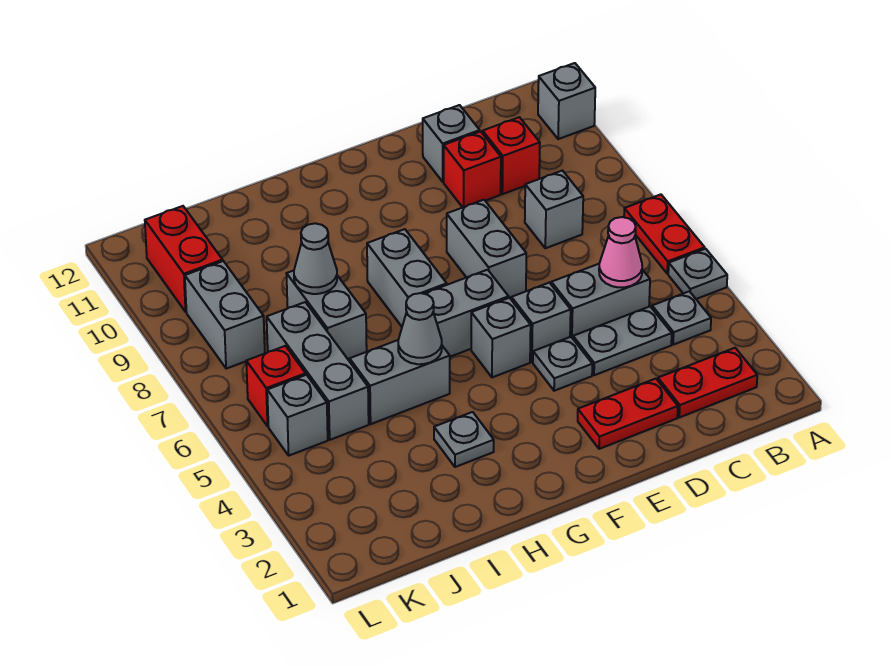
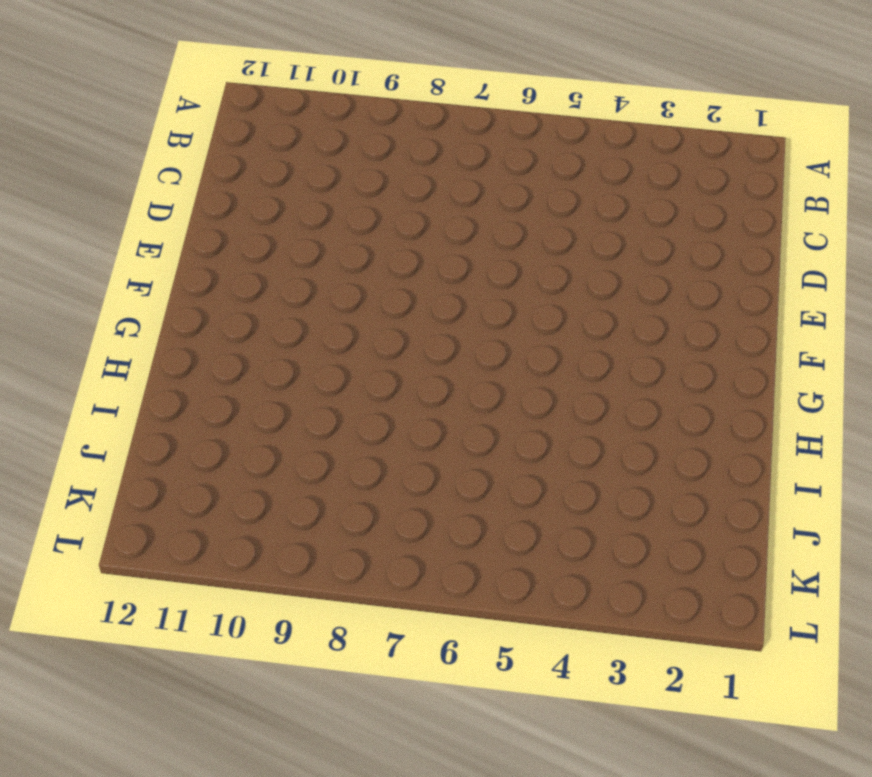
none -> grey 1x1 plate [668,249,727,299]
none -> red 1x2 plate [624,194,705,274]
none -> grey 1x1 brick [538,63,595,139]

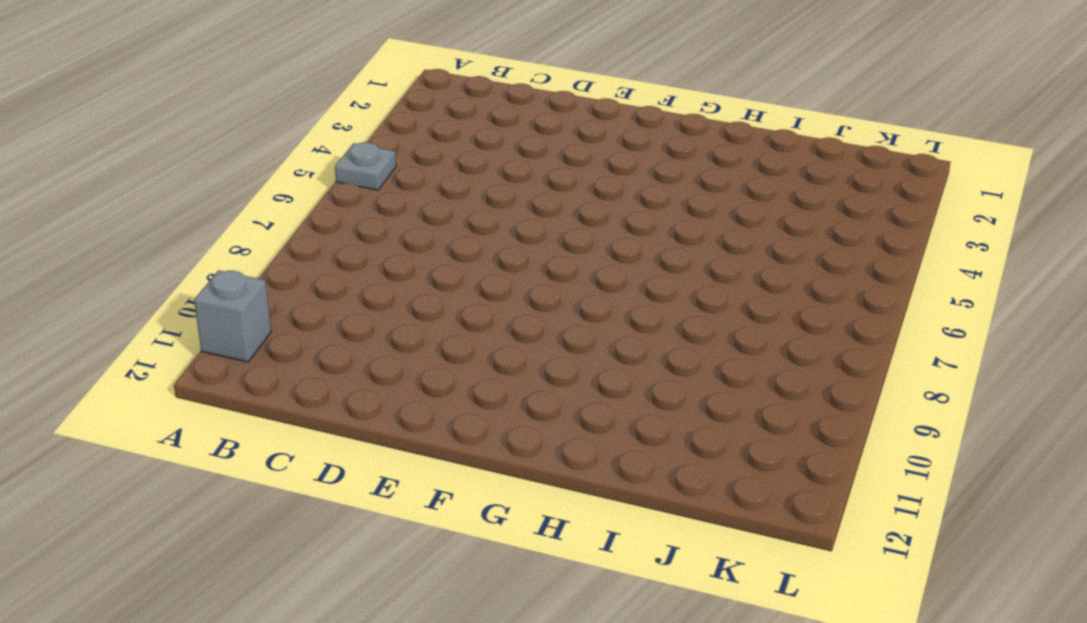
none -> red 1x2 plate [624,194,705,274]
none -> red 1x2 plate [658,348,757,417]
none -> grey 1x1 plate [652,291,711,345]

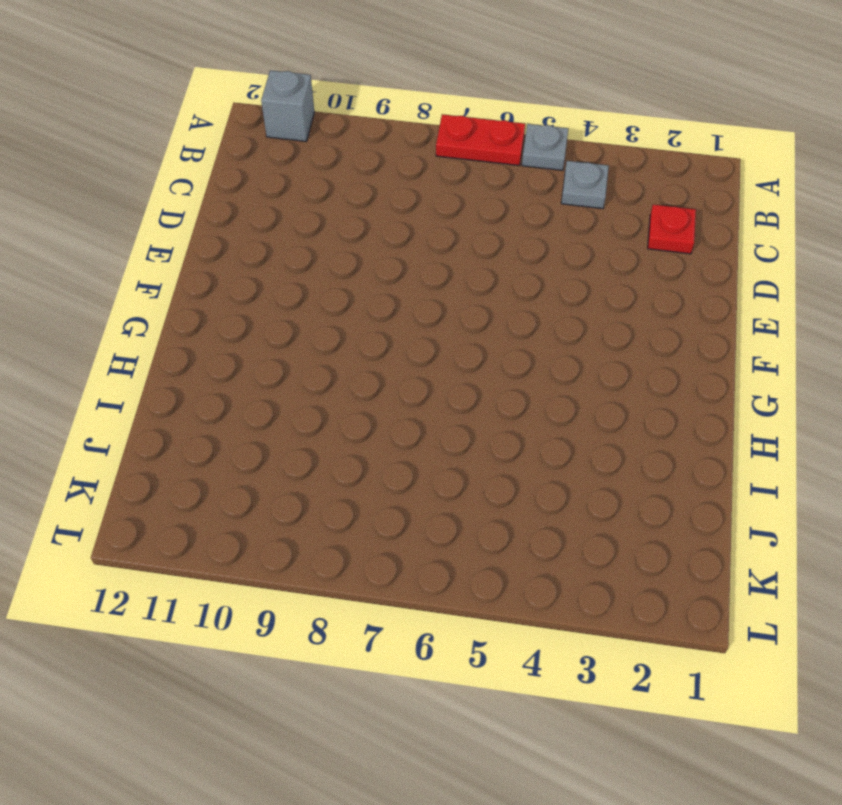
red 1x1 plate [648,204,696,254] -> red 1x2 plate [658,348,757,417]
none -> grey 1x2 plate [573,307,672,375]
none -> grey 1x2 brick [551,264,650,338]
none -> grey 1x1 brick [525,171,583,248]

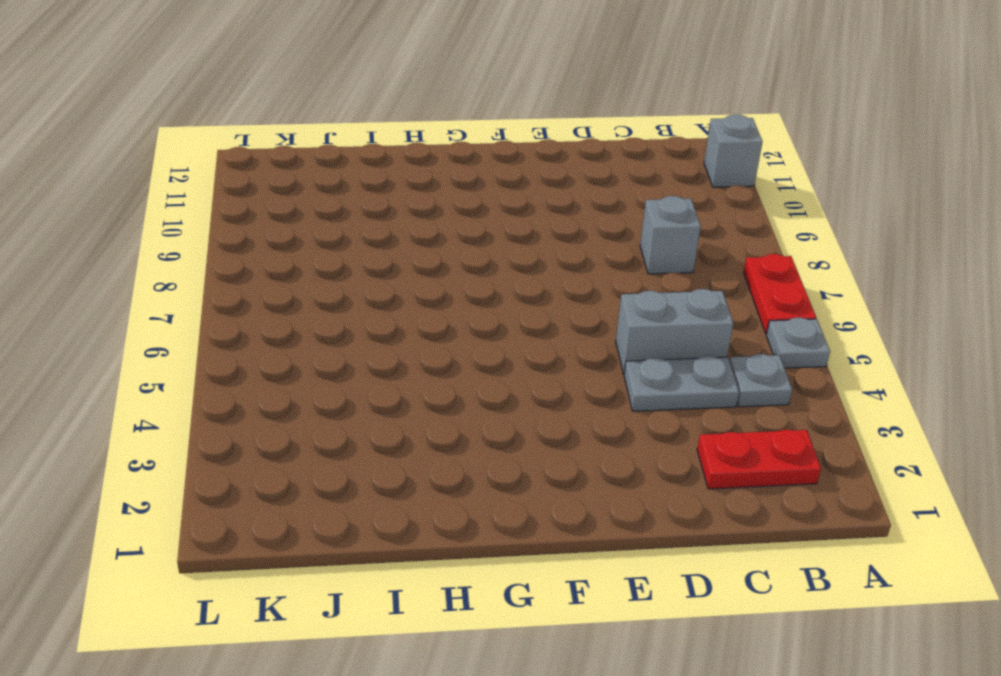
none -> red 1x1 brick [483,117,540,194]
none -> red 1x2 plate [578,379,678,449]
none -> red 1x1 brick [444,131,501,207]

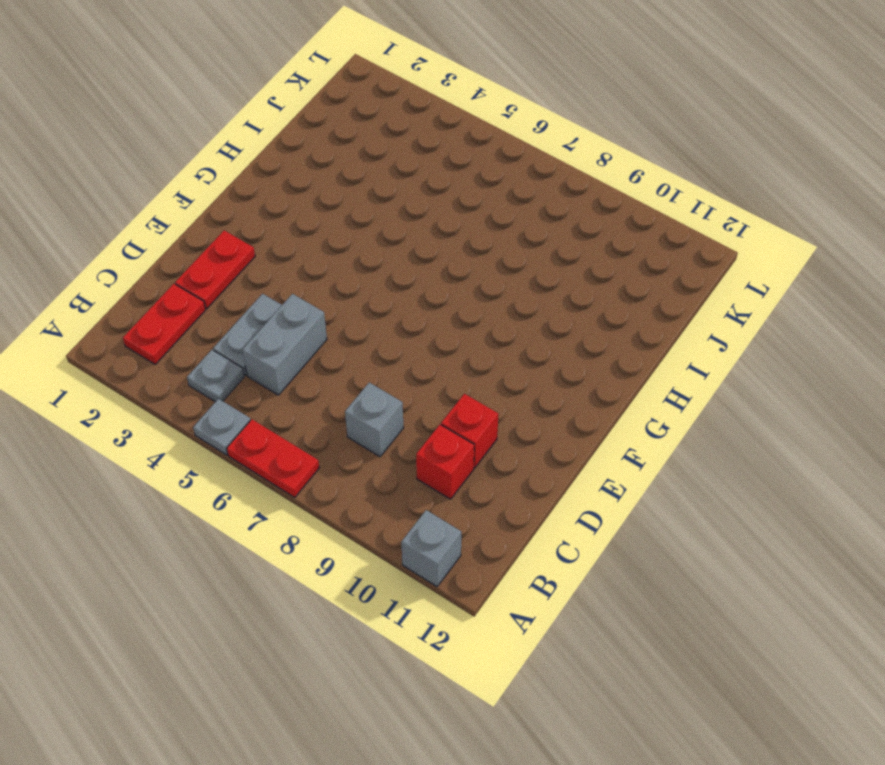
none -> grey 1x1 brick [423,105,480,182]
none -> grey 1x1 plate [533,337,592,391]
none -> grey 1x1 brick [511,283,571,362]

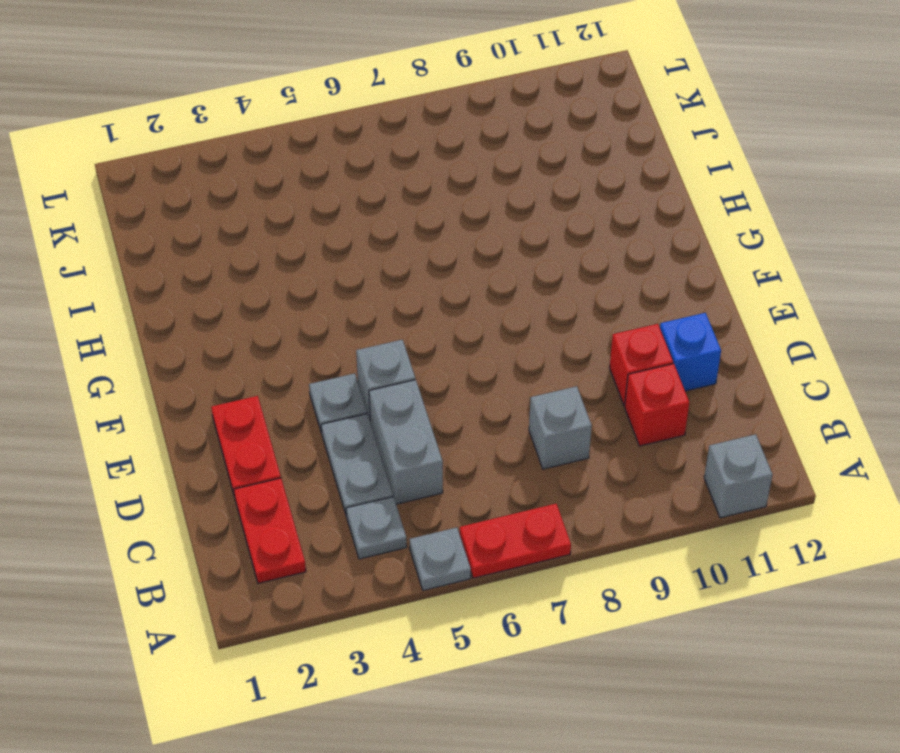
blue 1x1 brick [660,313,721,391] -> grey 1x1 brick [423,105,480,182]
none -> grey 1x2 brick [447,200,526,298]
none -> grey 1x1 brick [471,298,531,377]
none -> grey 1x2 brick [424,270,509,357]

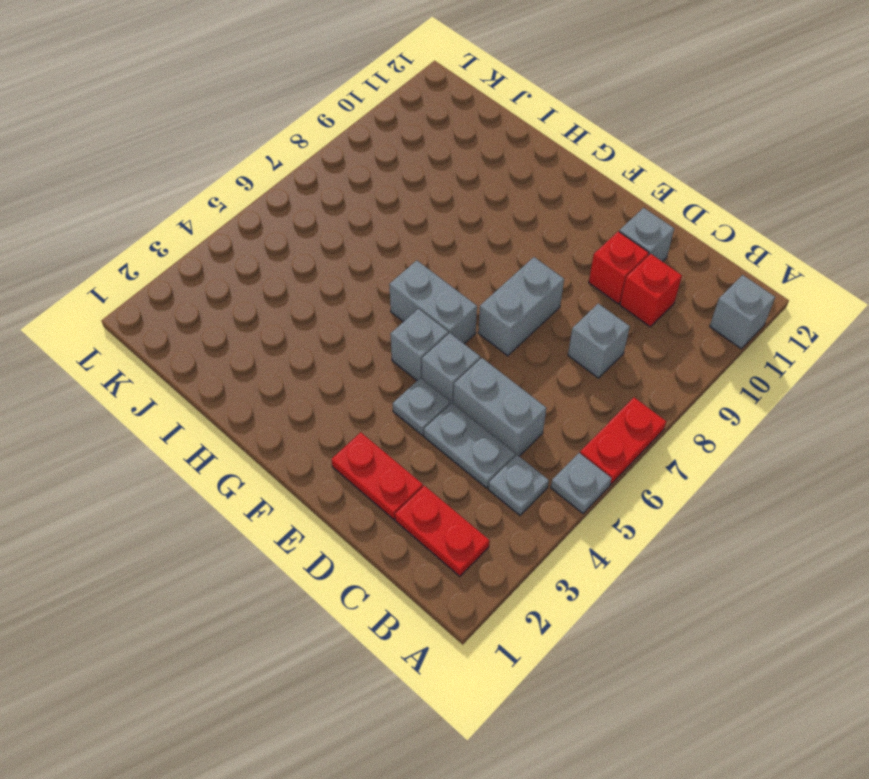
none -> grey 1x2 brick [367,229,447,327]
none -> grey 1x1 plate [434,412,494,467]
none -> grey 1x2 brick [350,340,450,424]

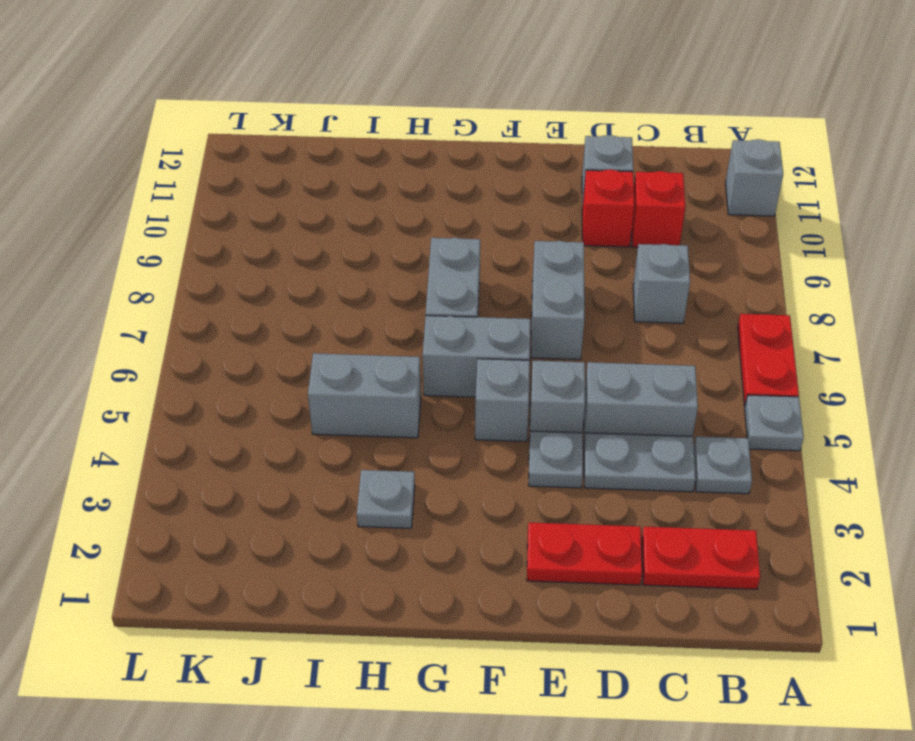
none -> grey 1x2 brick [286,270,367,359]
none -> grey 1x3 brick [267,302,369,440]
none -> grey 1x1 brick [267,375,328,456]

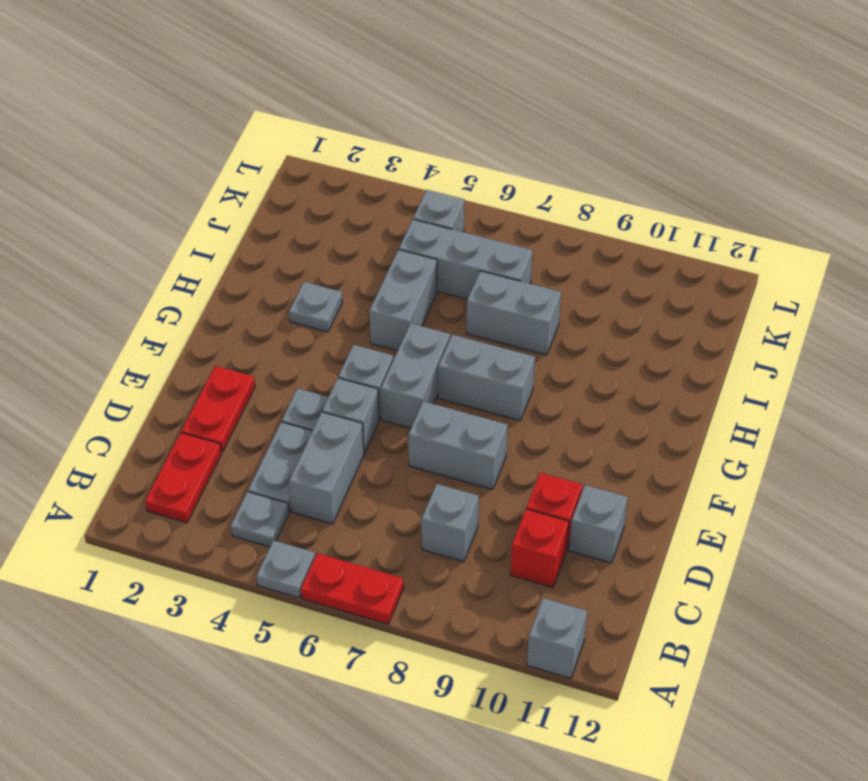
none -> red 1x1 brick [246,346,306,426]
none -> grey 1x2 brick [185,261,265,369]
none -> red 1x2 brick [145,206,223,312]

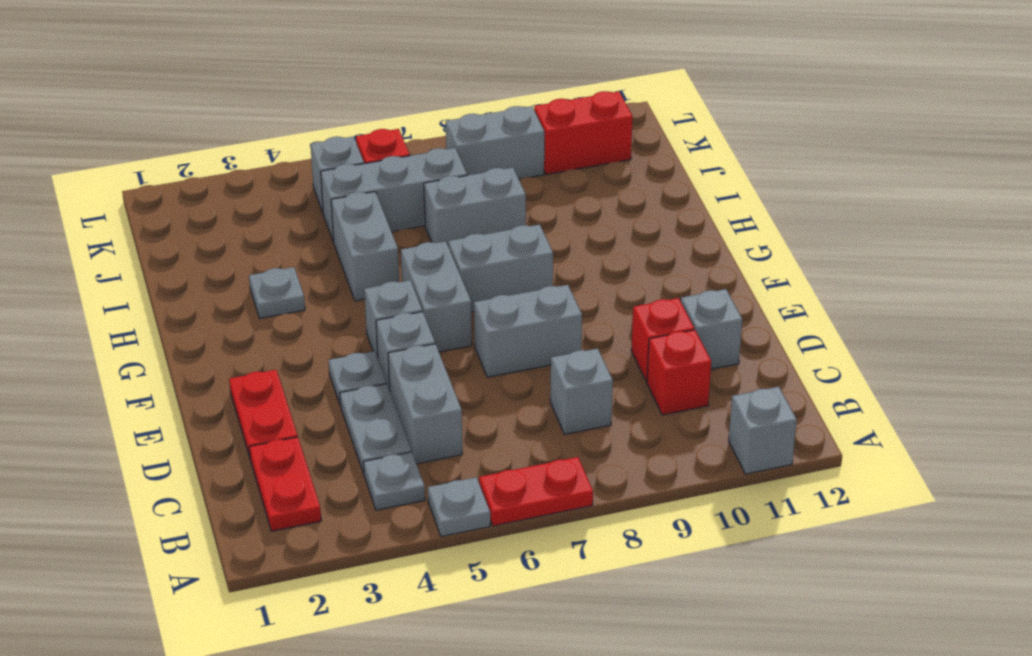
none -> pink 1x1 cone [599,217,642,287]
none -> grey 1x1 cone [398,293,442,364]
none -> grey 1x1 cone [294,223,337,294]

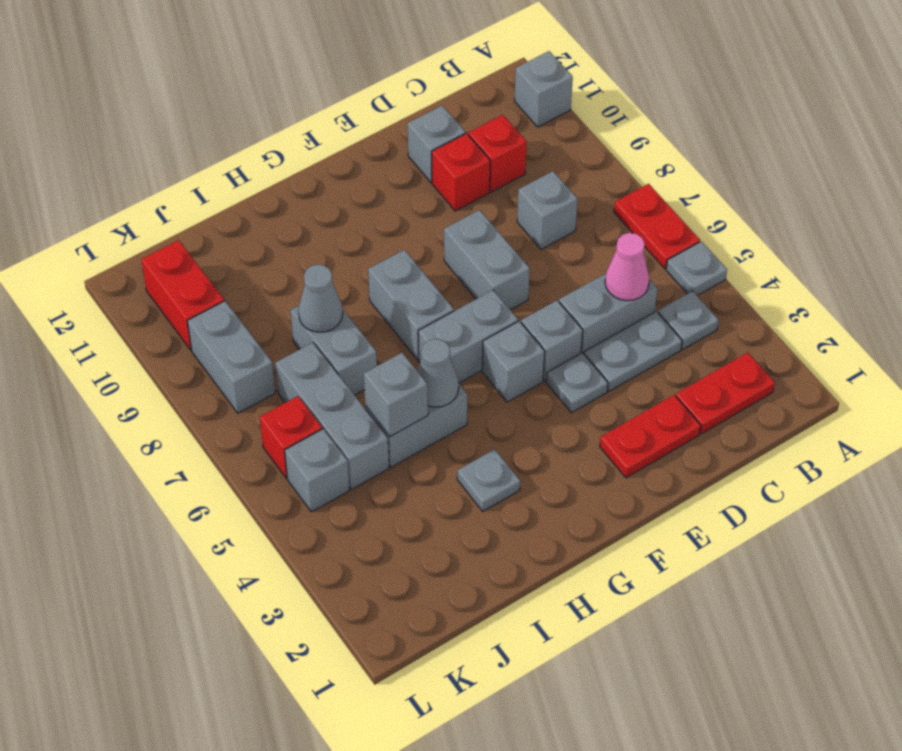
grey 1x1 brick [364,353,428,437] -> none

